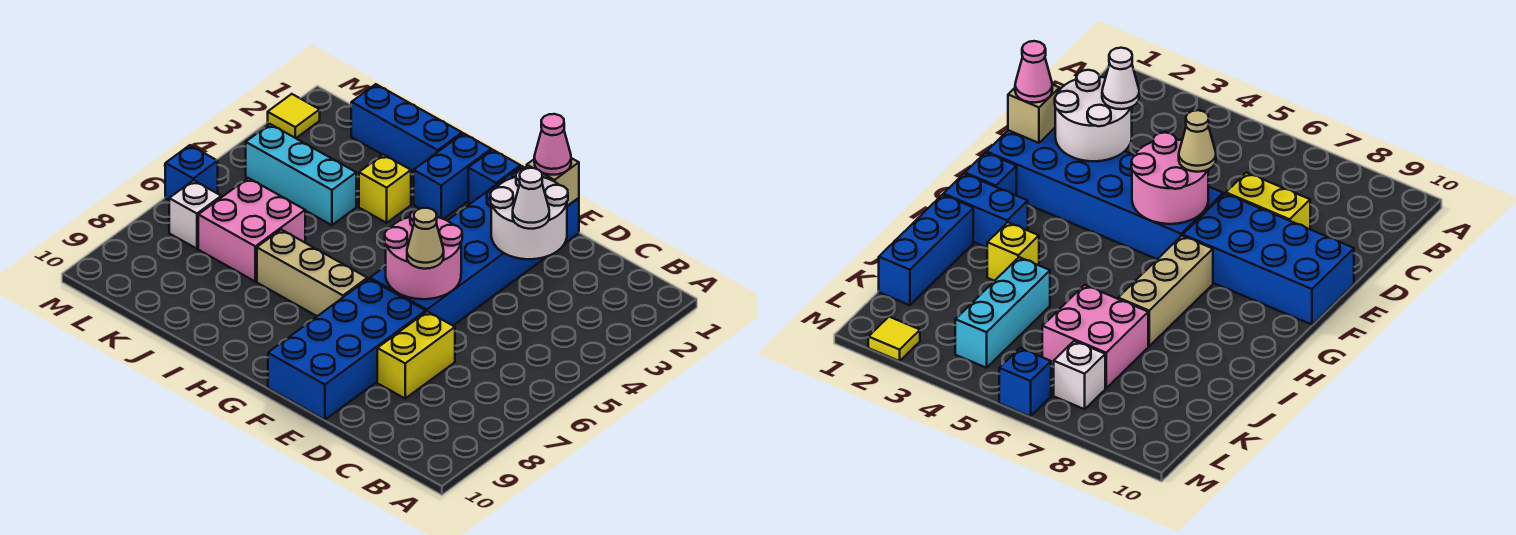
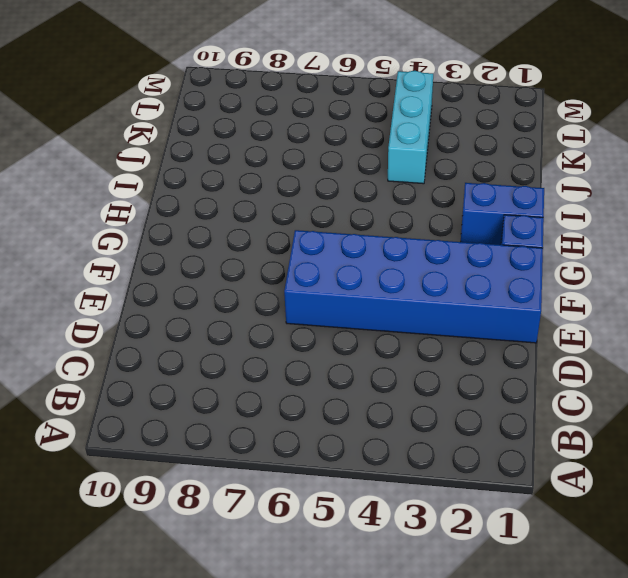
none -> yellow 1x2 brick [377,311,455,398]
none -> blue 2x4 brick [268,279,426,420]
none -> tan 1x3 brick [257,230,367,316]

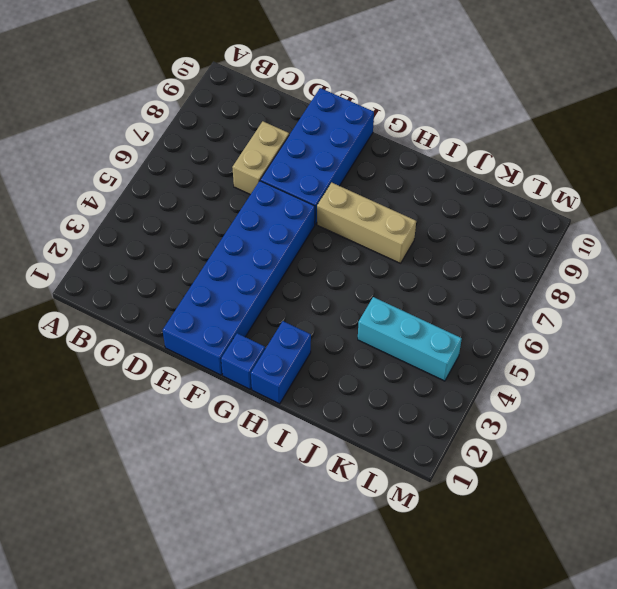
tan 1x2 brick [232,121,289,195] -> yellow 1x2 brick [377,311,455,398]
none -> blue 1x3 brick [351,84,462,172]
none -> yellow 1x1 brick [359,154,411,223]
none -> pink 2x2 brick [198,178,305,281]

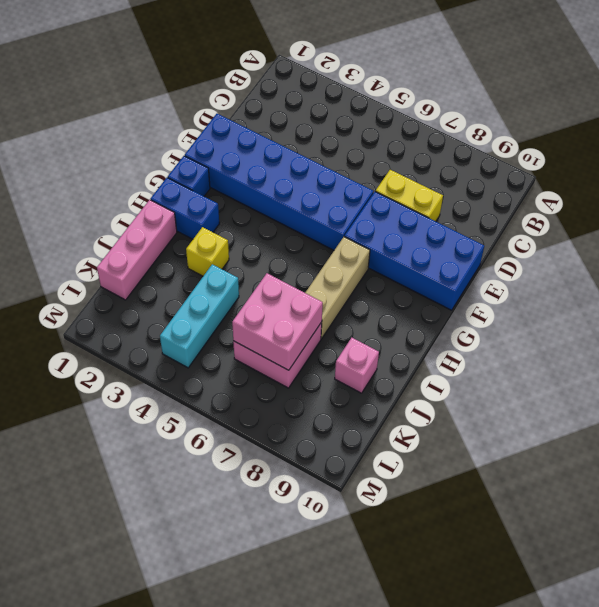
pink 1x3 brick [97,200,177,300] -> blue 1x3 brick [351,84,462,172]
pink 2x2 brick [232,273,323,370] -> none
pink 1x1 brick [335,338,379,393] -> none
none -> white 1x1 brick [169,180,221,249]
none -> yellow 1x1 tile [268,94,320,138]
none -> blue 1x1 brick [165,145,218,200]

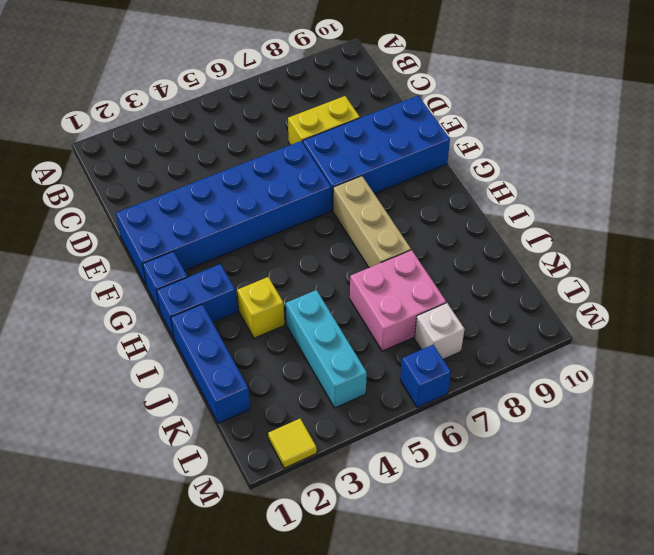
none -> white 2x2 round brick [490,169,568,259]
none -> tan 1x1 brick [527,158,579,206]
none -> pink 2x2 round brick [385,209,462,299]

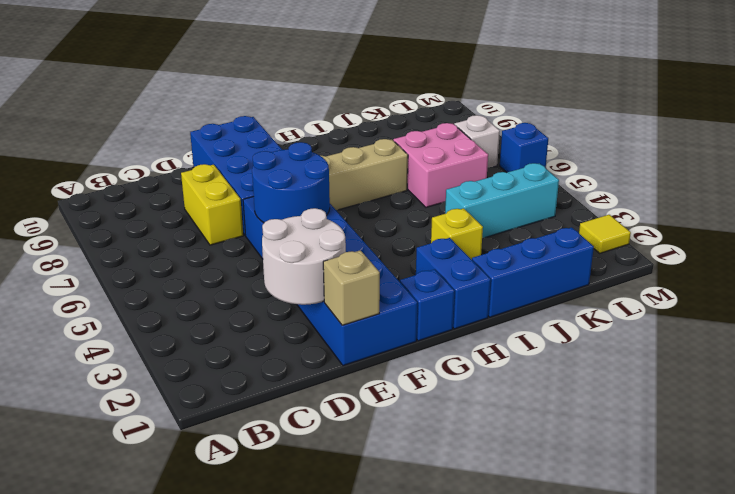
blue 2x2 round brick [252,142,330,223] -> pink 2x2 round brick [385,209,462,299]
none -> white 1x1 cone [513,168,549,229]
none -> pink 1x1 cone [534,114,571,175]
none -> tan 1x1 cone [407,208,444,269]

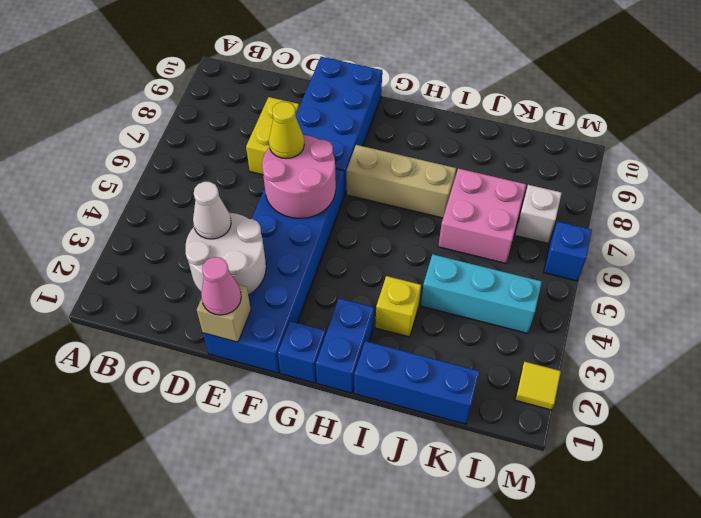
yellow 1x1 cone [269,102,304,159] -> tan 1x1 cone [407,208,444,269]

